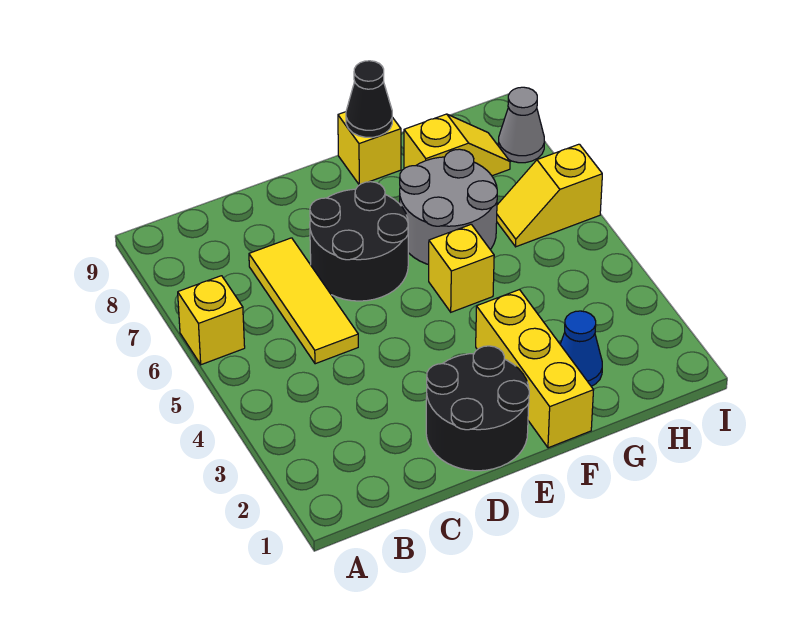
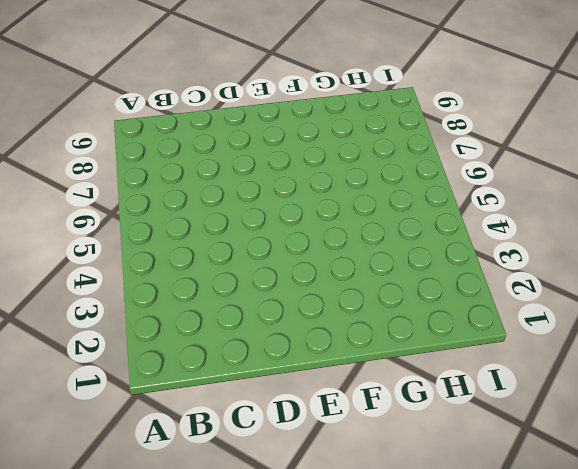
none -> yellow 1x1 brick [178,276,245,365]
none -> yellow 1x3 tile [249,238,358,364]
none -> black 2x2 round brick [426,346,529,471]

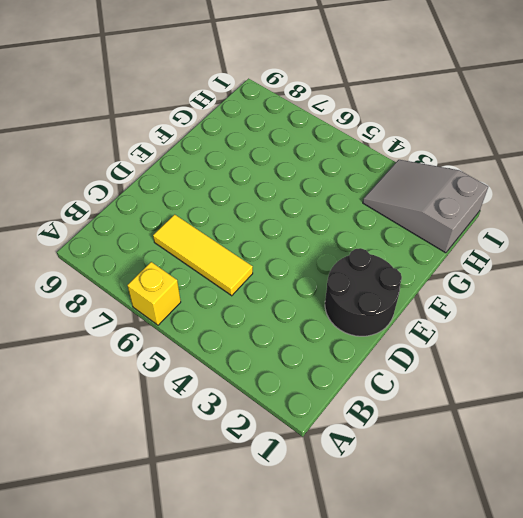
grey 2x3 slope [363,160,488,253] -> none
none -> black 2x2 round brick [310,182,408,301]
none -> yellow 1x3 brick [476,290,593,448]
none -> yellow 1x1 brick [429,224,494,312]

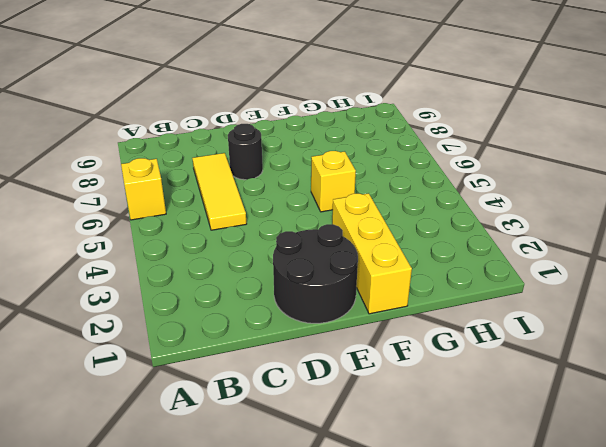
black 1x1 round brick [228,124,263,180] -> black 2x2 round brick [310,182,408,301]
none -> grey 2x2 round brick [400,149,497,265]
none -> yellow 1x1 brick [338,112,401,185]
none -> blue 1x1 cone [560,311,602,386]

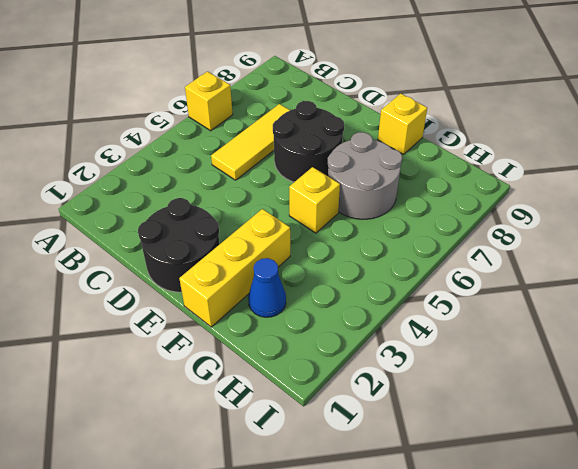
none -> yellow 1x2 slope [404,114,510,176]
none -> yellow 1x2 slope [497,144,602,247]
none -> grey 1x1 cone [498,87,545,163]

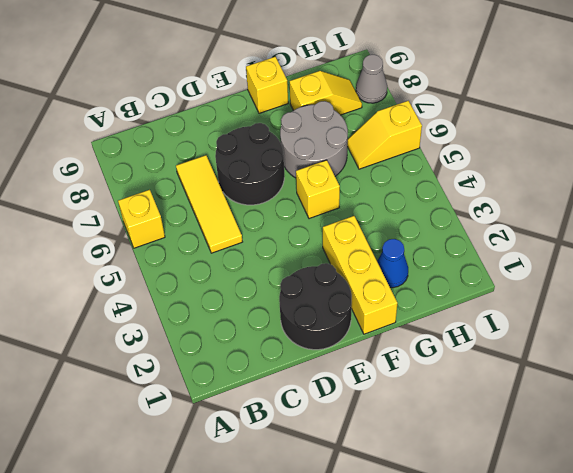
none -> black 1x1 cone [346,61,392,137]

